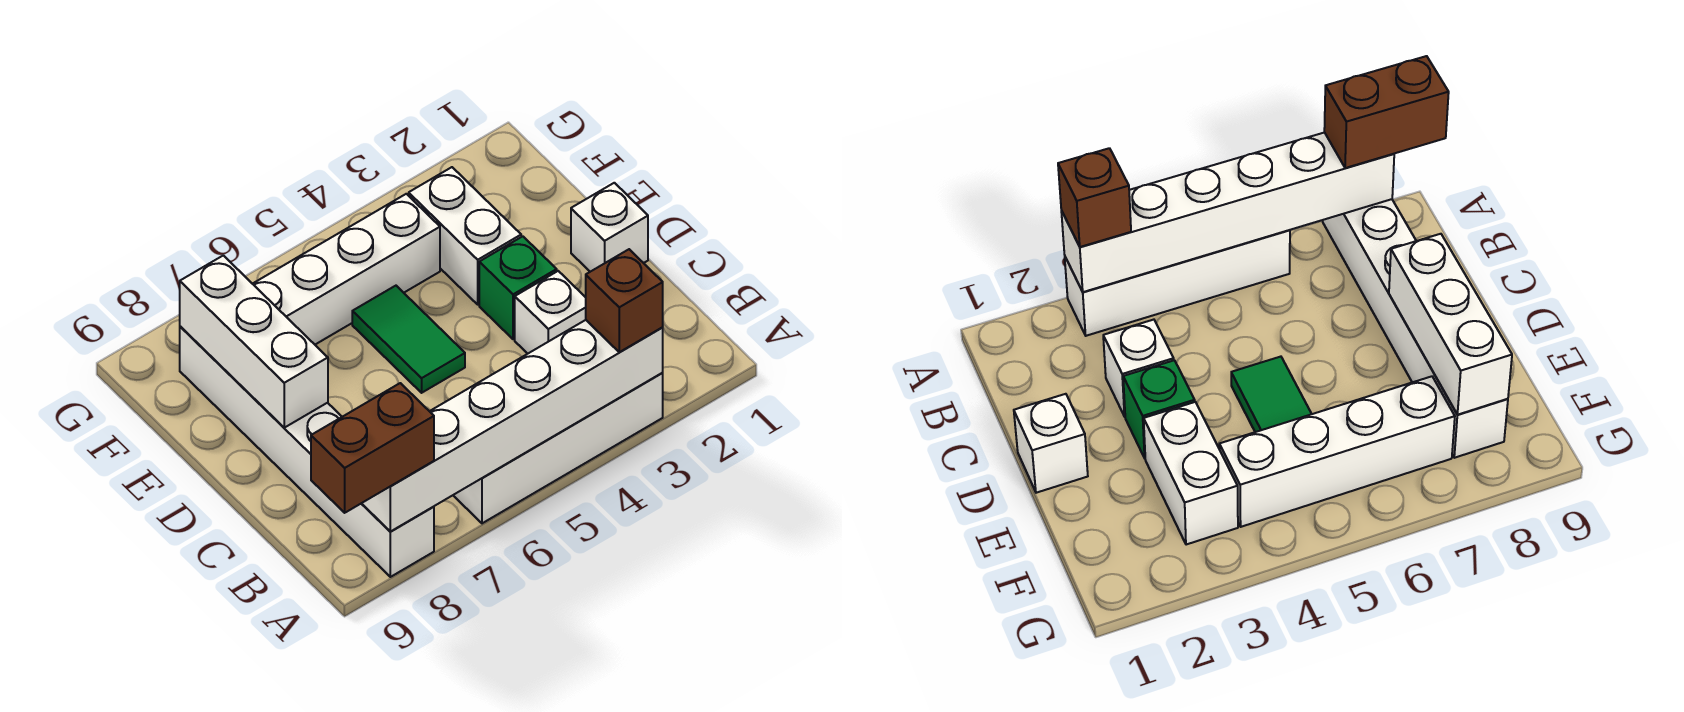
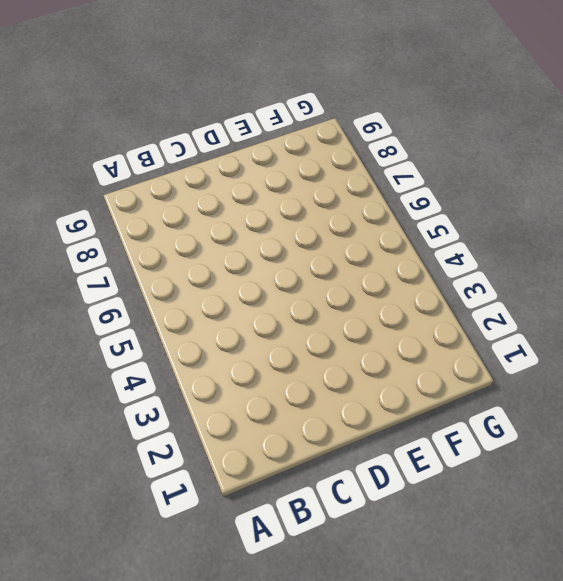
none -> white 1x4 brick [453,373,663,523]
none -> white 1x6 brick [180,326,434,577]
none -> white 1x1 brick [515,271,586,354]

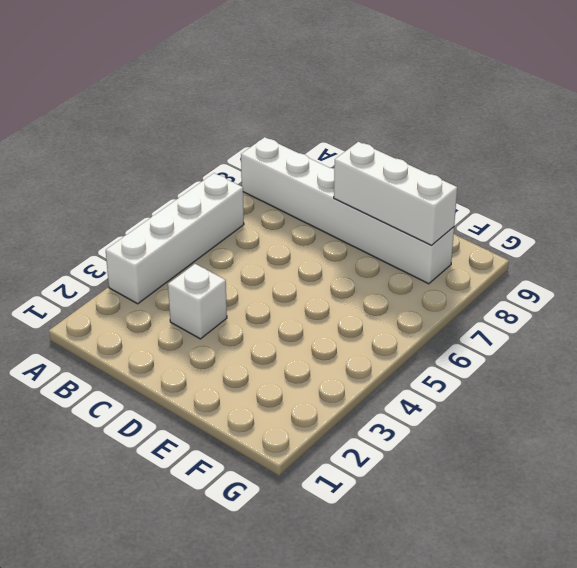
none -> white 1x1 brick [571,183,648,272]
none -> green 1x1 brick [479,236,557,339]
none -> green 1x2 tile [352,286,465,393]

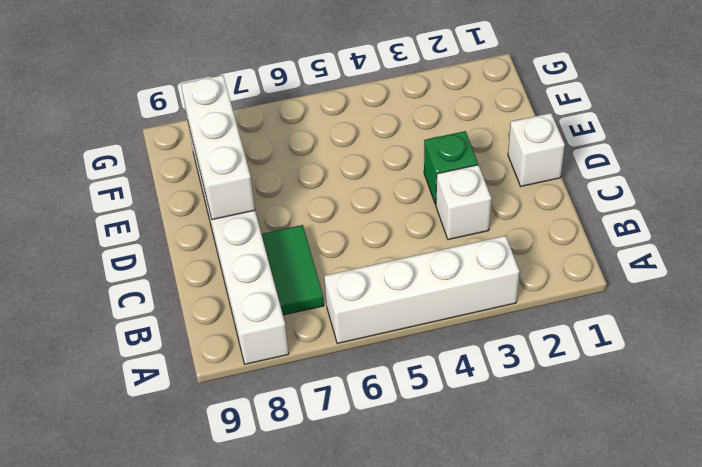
green 1x2 tile [261,225,324,315] -> green 1x2 tile moved to [352,286,465,393]
none -> white 1x2 brick [409,167,521,304]
none -> white 1x4 brick [253,194,440,344]
none -> white 1x6 brick [362,320,663,532]

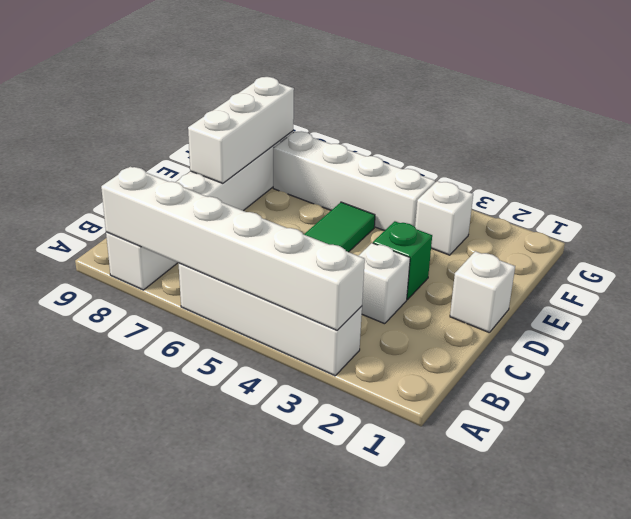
white 1x1 brick [415,181,473,255] -> white 1x2 brick [409,167,521,304]
none -> brown 1x1 brick [586,249,663,352]
none -> brown 1x2 brick [311,383,434,513]

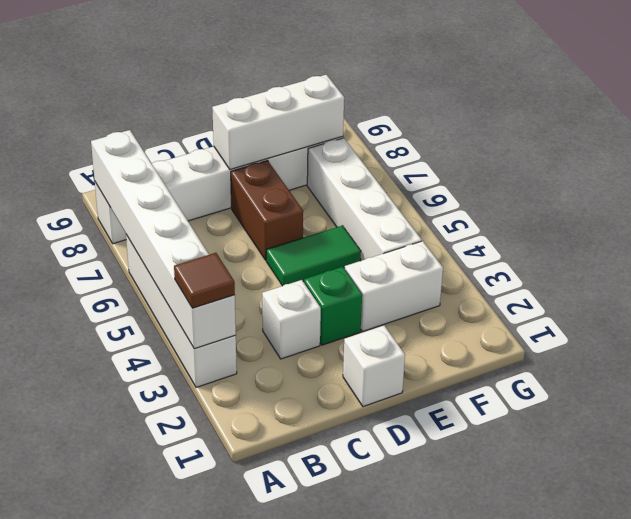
brown 1x1 tile [174,253,235,308] -> brown 1x1 brick [586,249,663,352]
brown 1x2 brick [231,160,303,260] -> brown 1x2 brick moved to [311,383,434,513]

